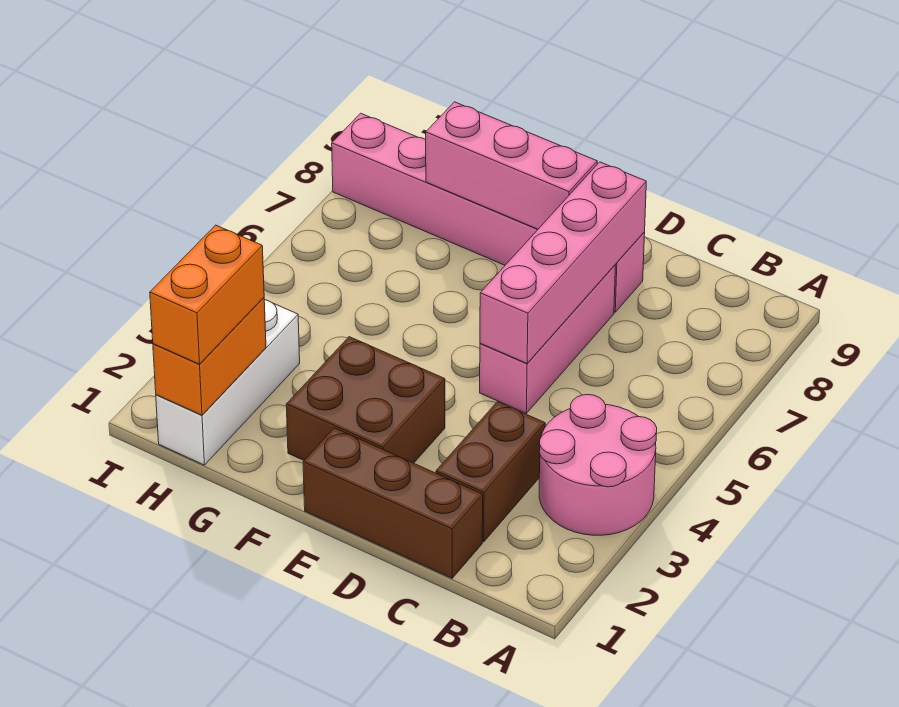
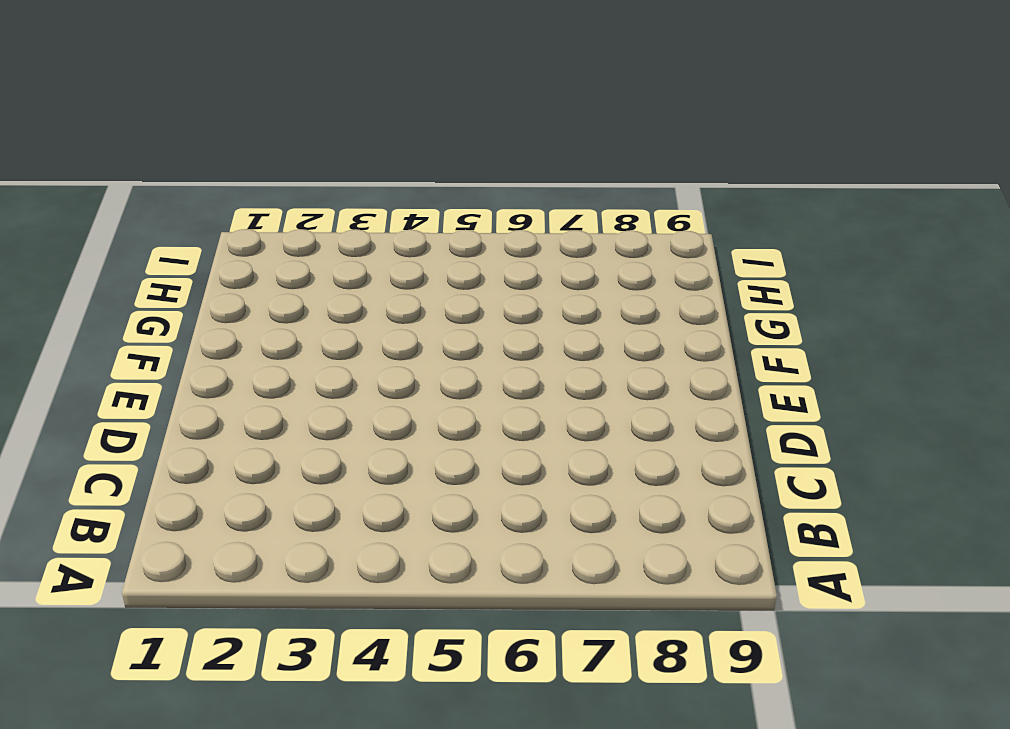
none -> pink 2x2 round brick [539,395,657,535]
none -> brown 1x3 brick [303,428,483,578]

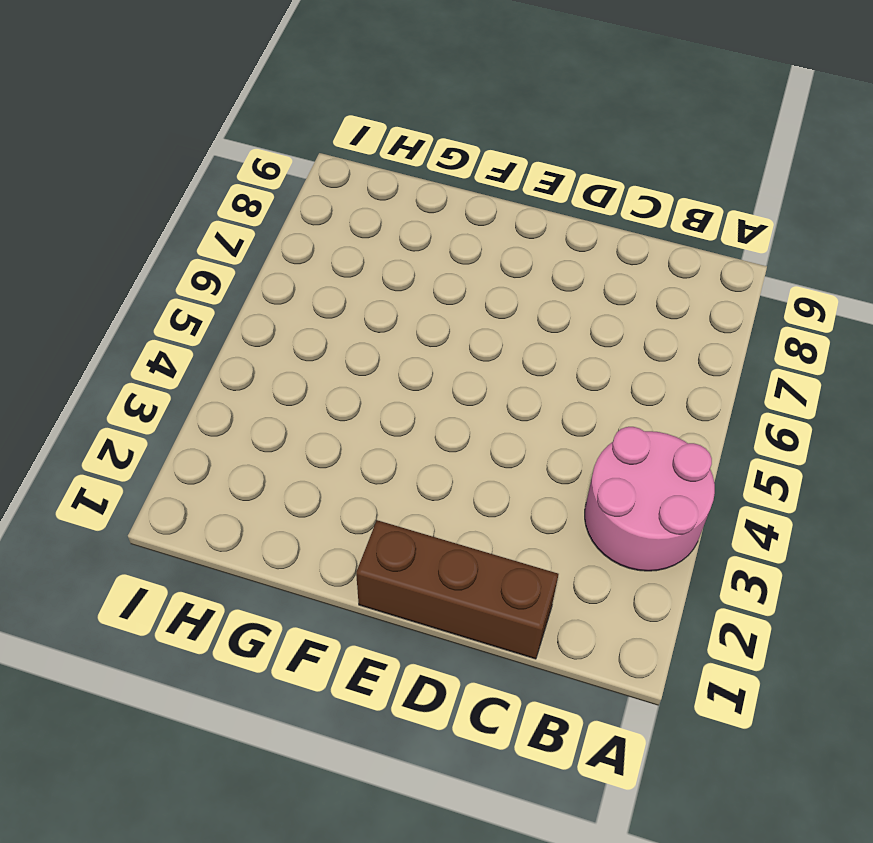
none -> brown 1x2 brick [436,402,545,542]
none -> pink 1x3 brick [480,265,615,413]

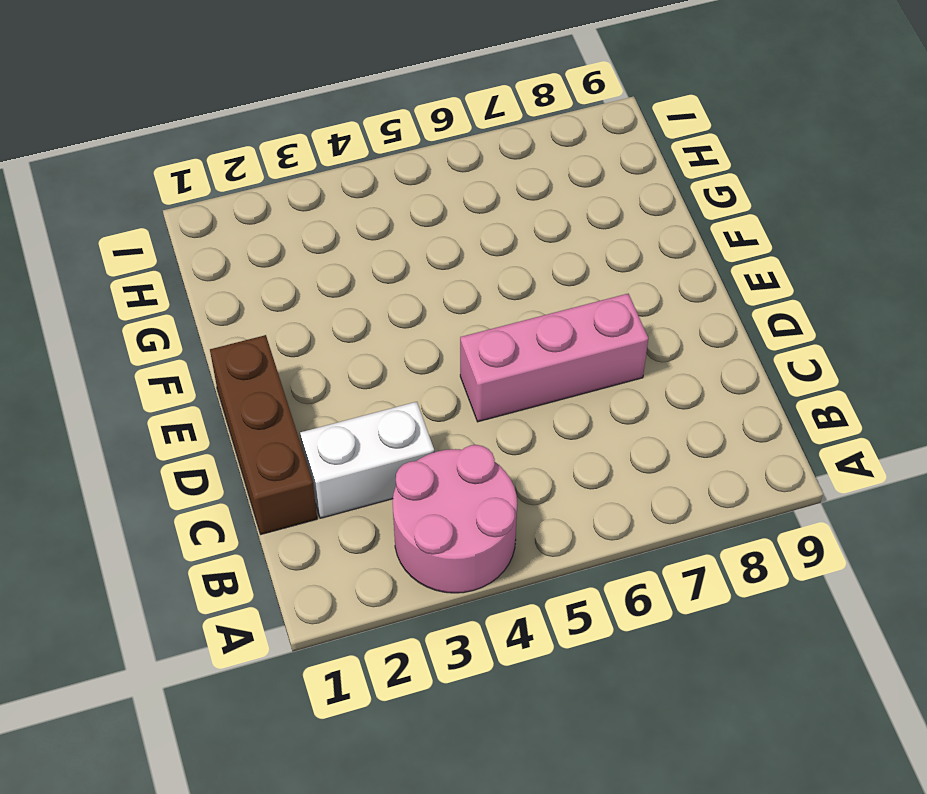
white 1x2 brick [300,402,434,518] -> brown 1x2 brick [436,402,545,542]
none -> pink 1x6 brick [332,113,645,312]
none -> brown 2x2 brick [286,337,445,463]

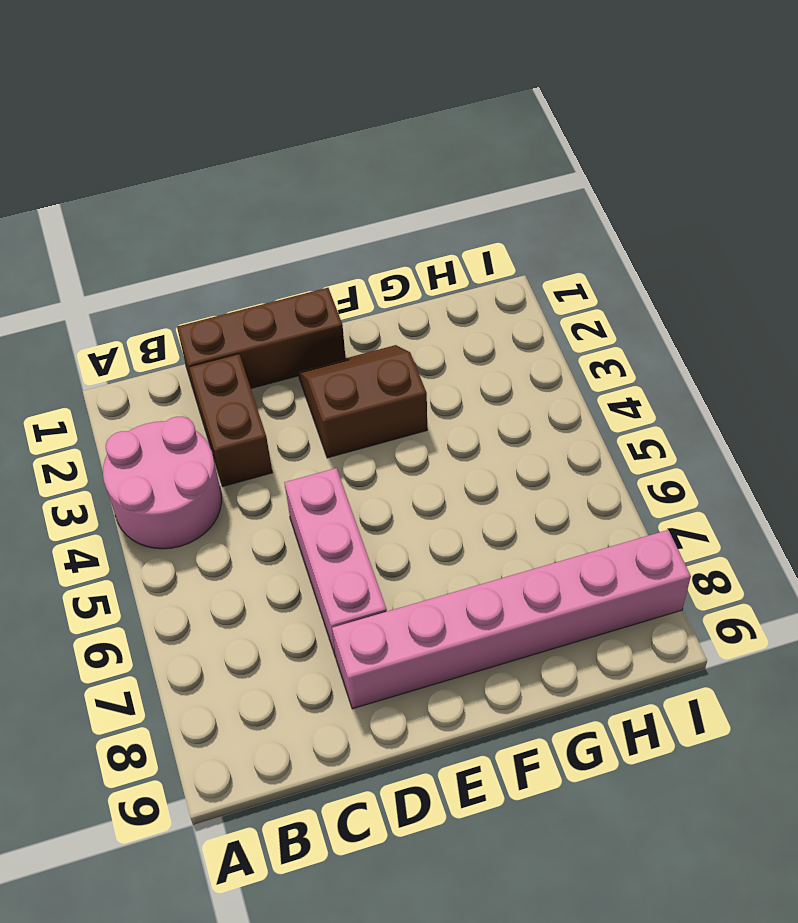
brown 2x2 slope [298,345,427,458] -> brown 2x2 brick [286,337,445,463]
none -> white 1x3 brick [156,299,300,465]
none -> pink 1x4 brick [480,162,646,363]

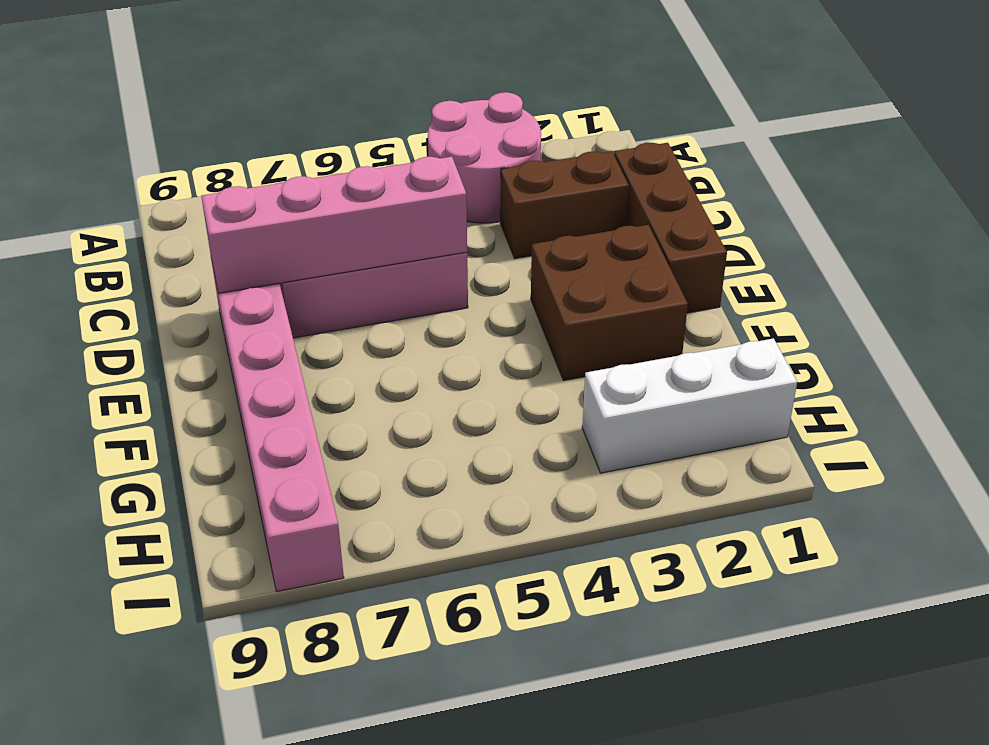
none -> pink 1x3 brick [426,102,597,229]
none -> orange 1x2 brick [153,298,266,415]

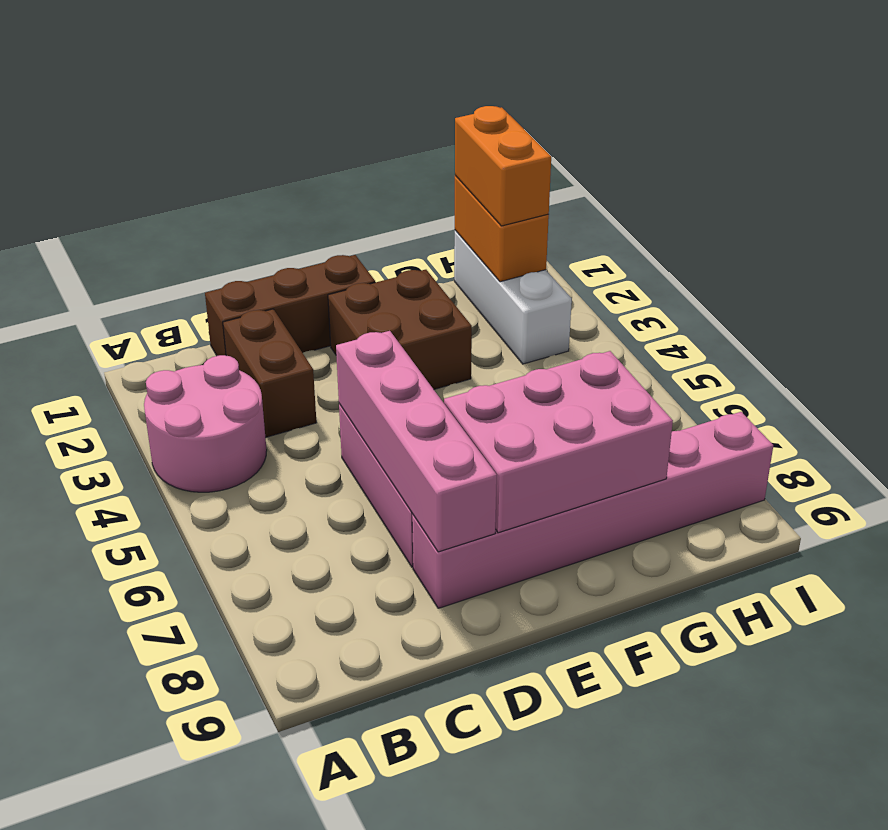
pink 2x3 brick [444,351,673,533] -> pink 1x3 brick [426,102,597,229]

